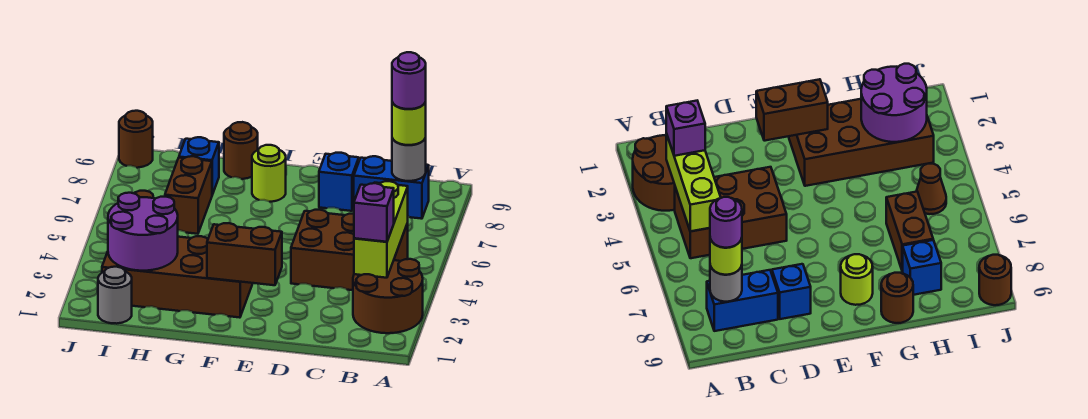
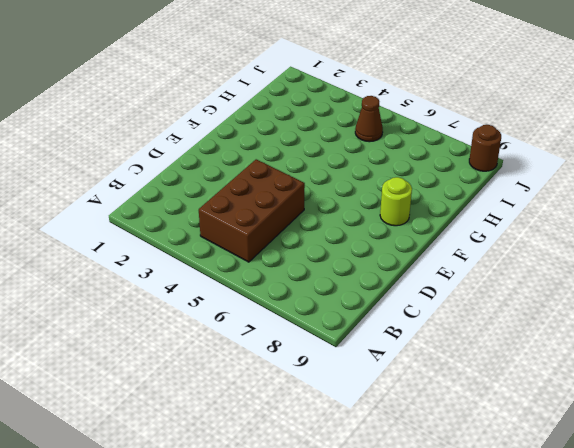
none -> brown 2x2 round brick [353,259,423,333]
none -> blue 1x2 brick [354,156,429,219]
none -> blue 1x1 brick [319,153,359,211]

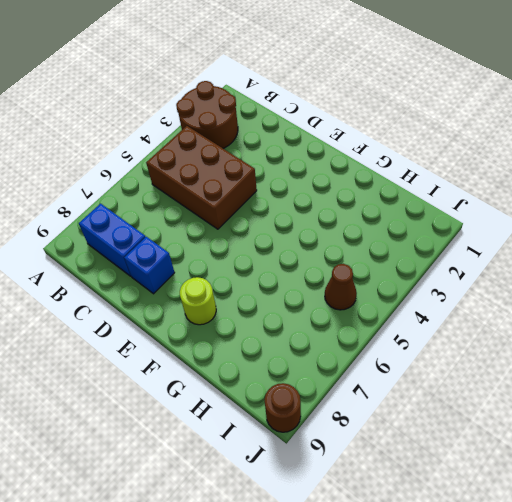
none -> brown 2x4 brick [102,236,253,318]
none -> brown 1x1 round brick [224,122,258,179]
none -> brown 1x2 brick [165,156,212,234]

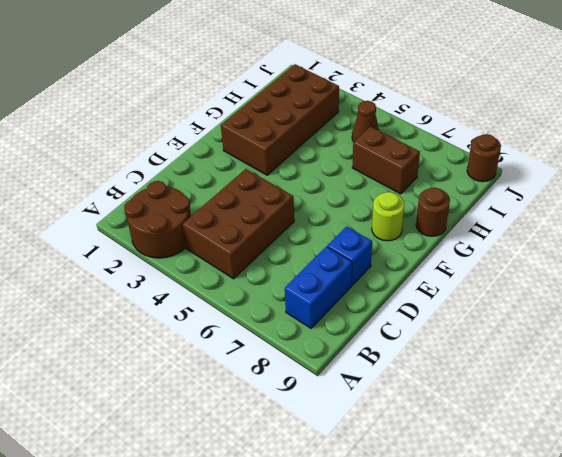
none -> blue 1x1 brick [179,137,219,195]
none -> grey 1x1 round brick [98,267,132,324]
none -> lime 1x3 brick [354,181,408,278]

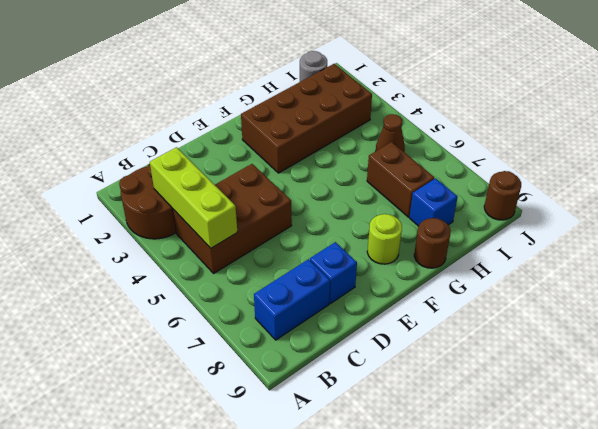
none -> grey 1x1 round brick [392,138,426,181]
none -> brown 1x2 brick [207,223,282,285]
none -> purple 2x2 round brick [108,193,178,271]

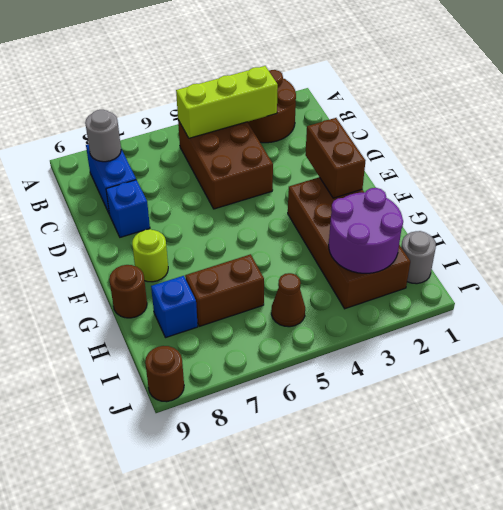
none -> purple 1x1 brick [354,183,394,242]
none -> lime 1x1 round brick [392,102,426,145]
none -> purple 1x1 round brick [392,52,426,109]

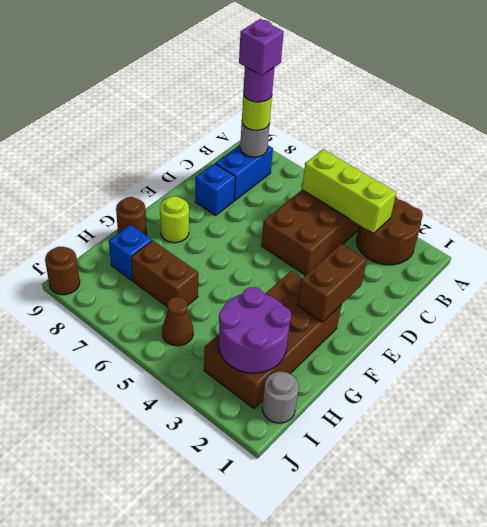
purple 1x1 brick [239,19,284,76] -> purple 1x1 brick moved to [354,183,394,242]

